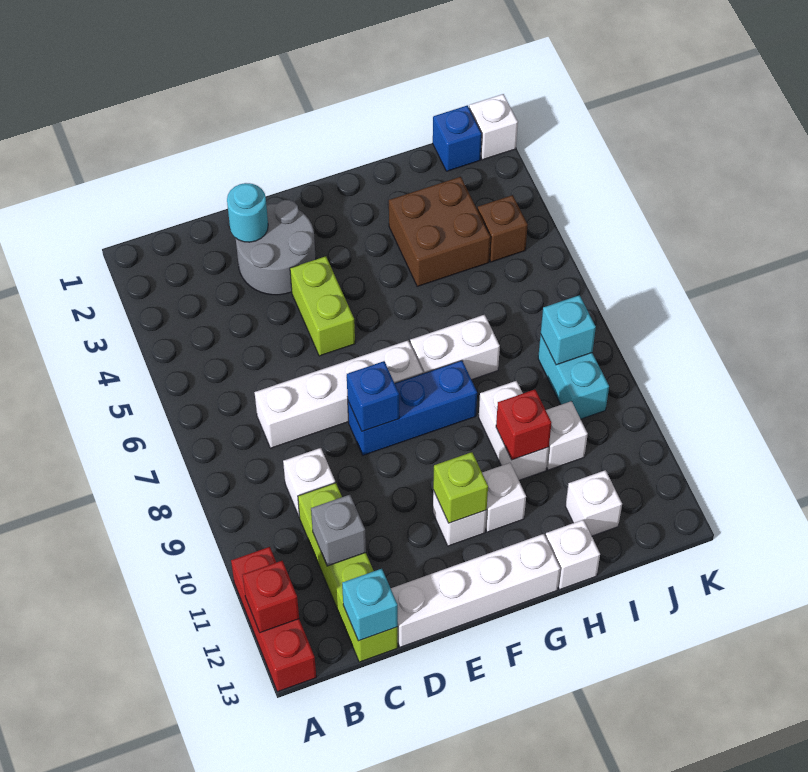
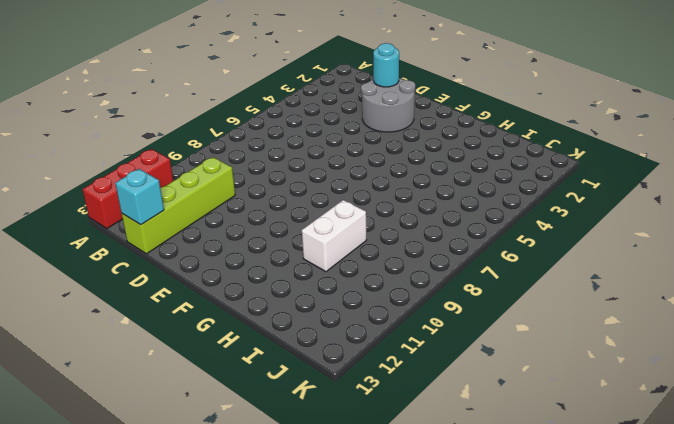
none -> white 1x4 brick [254,340,423,448]
none -> white 1x1 brick [283,448,335,517]
none -> white 1x4 brick [391,534,560,647]

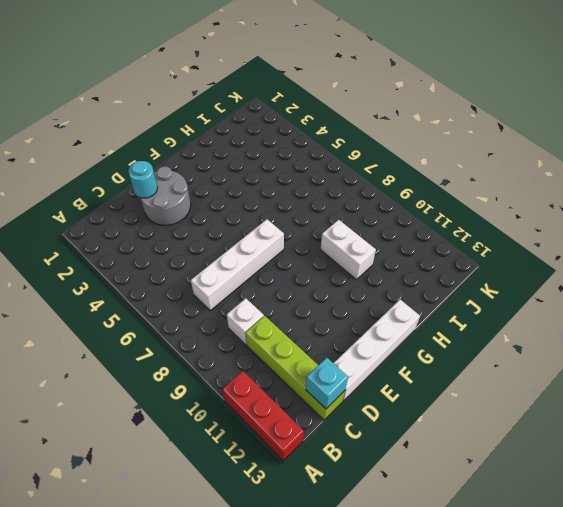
none -> lime 1x2 brick [290,256,355,356]
none -> blue 1x3 brick [348,361,477,455]
none -> white 1x1 brick [433,490,487,546]

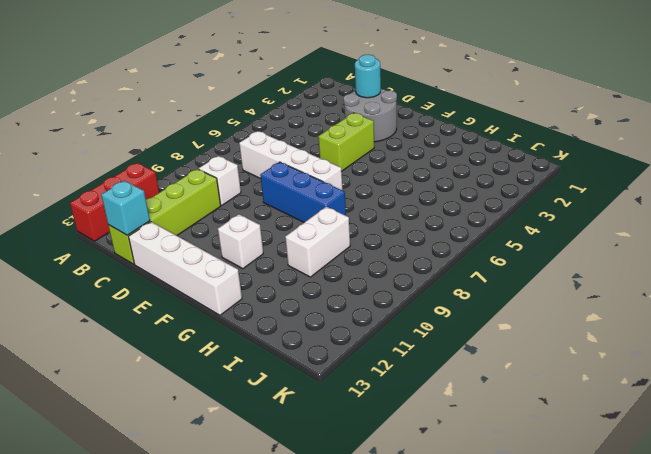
none -> white 1x2 brick [410,315,500,380]
none -> white 1x1 brick [482,463,526,532]
none -> brown 2x2 brick [389,177,490,286]

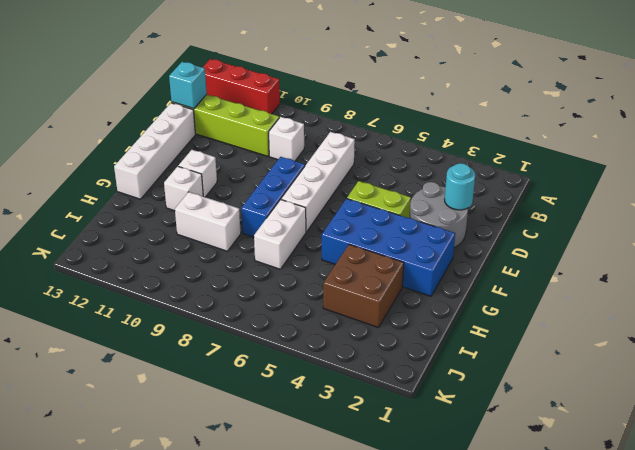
blue 2x4 brick [322,198,455,296] -> none
none -> white 1x1 brick [545,520,600,590]
none -> white 1x1 brick [546,401,588,470]
none -> white 1x1 brick [565,470,622,536]

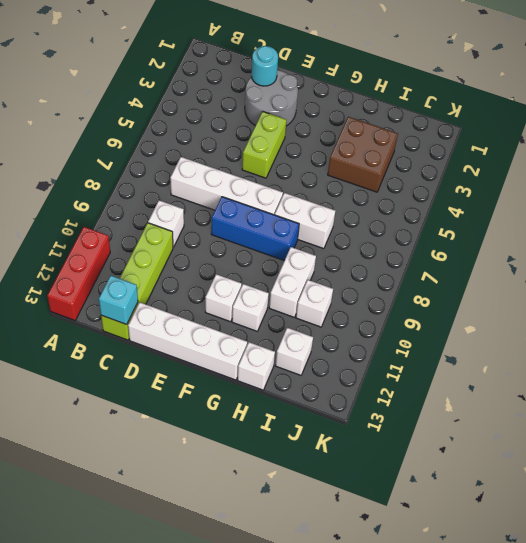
none -> blue 1x1 brick [433,105,482,171]
none -> brown 1x1 brick [478,195,528,262]
none -> cyan 1x2 brick [538,334,609,419]

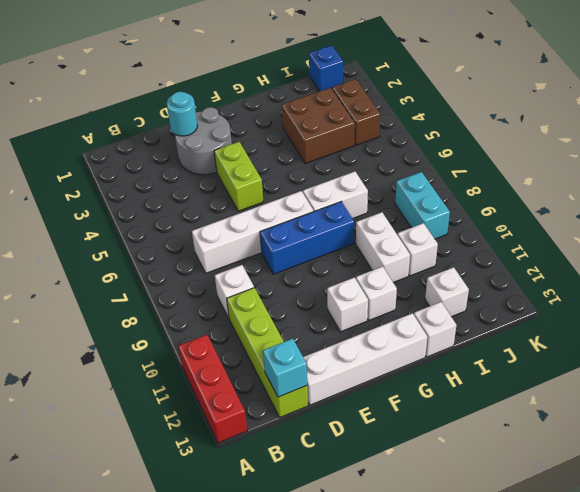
brown 1x2 brick [332,79,380,145] -> brown 1x1 brick [478,195,528,262]
none -> white 1x1 brick [469,94,518,160]
none -> red 1x1 brick [243,561,299,633]
none -> grey 1x1 brick [311,495,366,566]

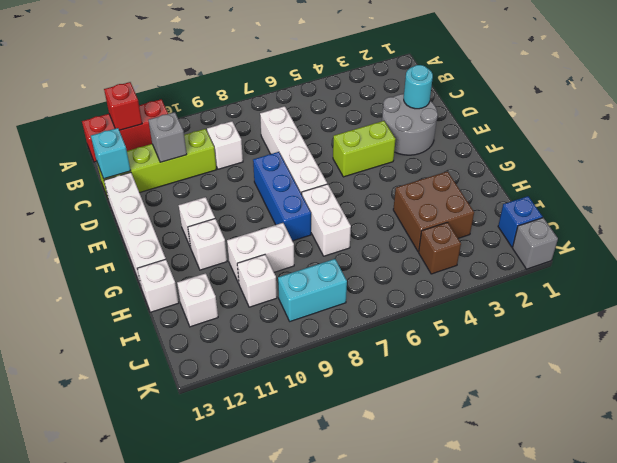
grey 1x1 brick [513,218,558,269] -> white 1x1 brick [469,94,518,160]
none -> blue 1x1 brick [347,361,399,431]
none -> lime 1x1 brick [433,452,488,523]
none -> red 1x1 brick [496,390,551,460]

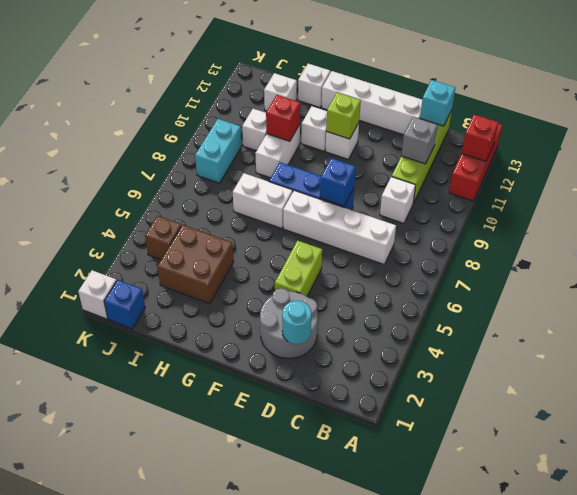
none -> cyan 1x1 brick [541,295,596,365]

